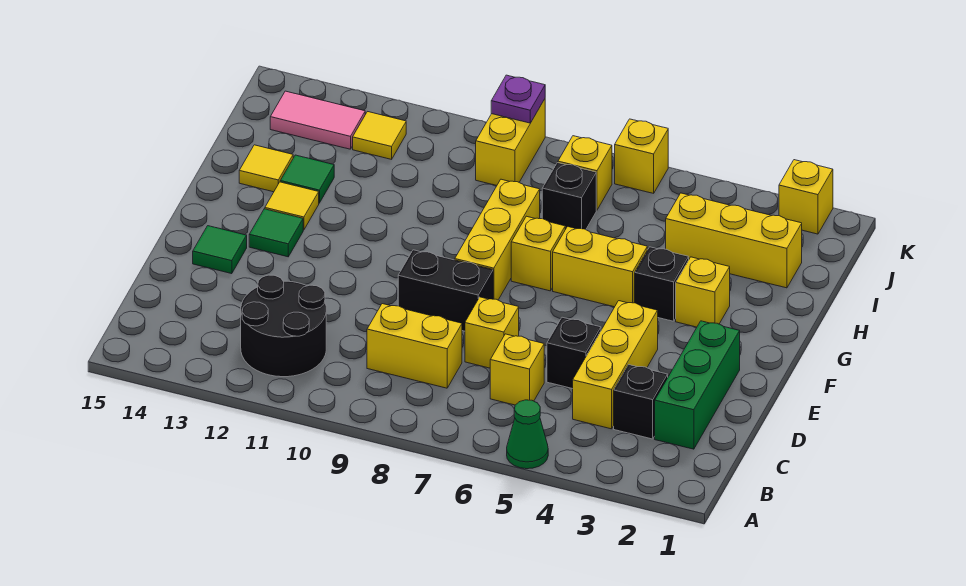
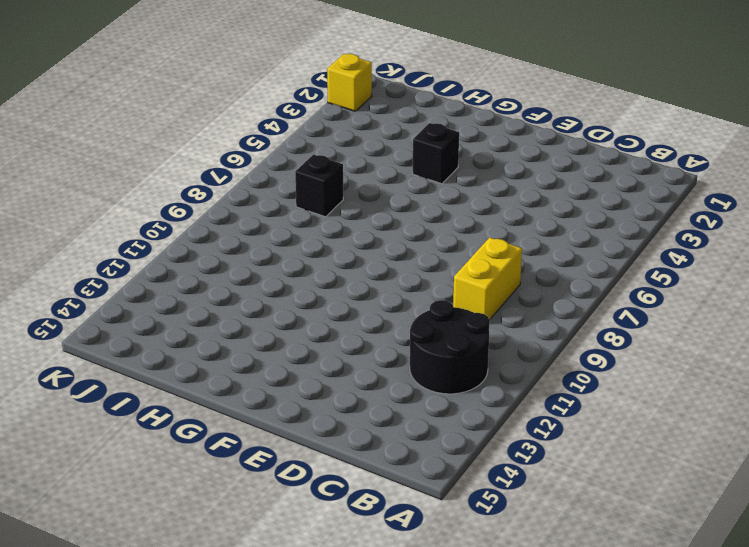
none -> green 1x1 cone [507,400,548,469]
none -> green 1x3 brick [655,321,740,449]
none -> black 1x1 brick [614,365,668,439]

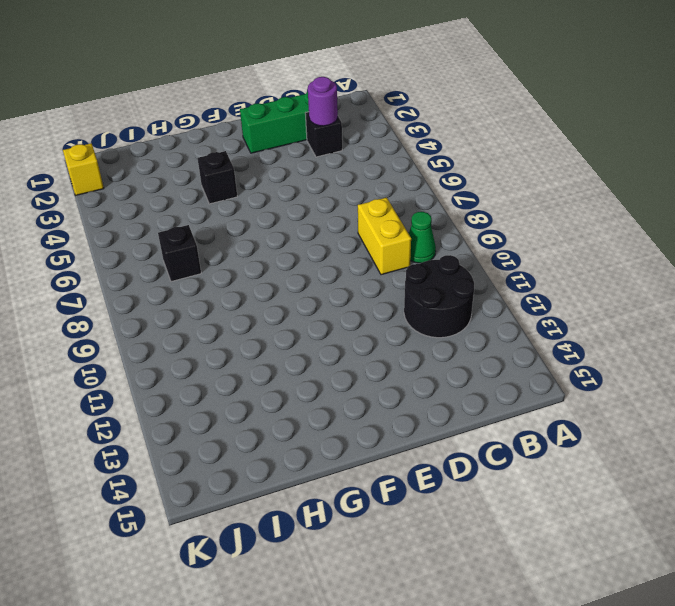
green 1x1 cone [409,212,436,263] -> green 1x1 cone moved to [507,400,548,469]
purple 1x1 round brick [308,77,338,126] -> none
none -> yellow 1x3 brick [573,301,658,429]
none -> yellow 1x1 brick [490,334,544,405]
none -> black 1x1 brick [547,317,601,389]

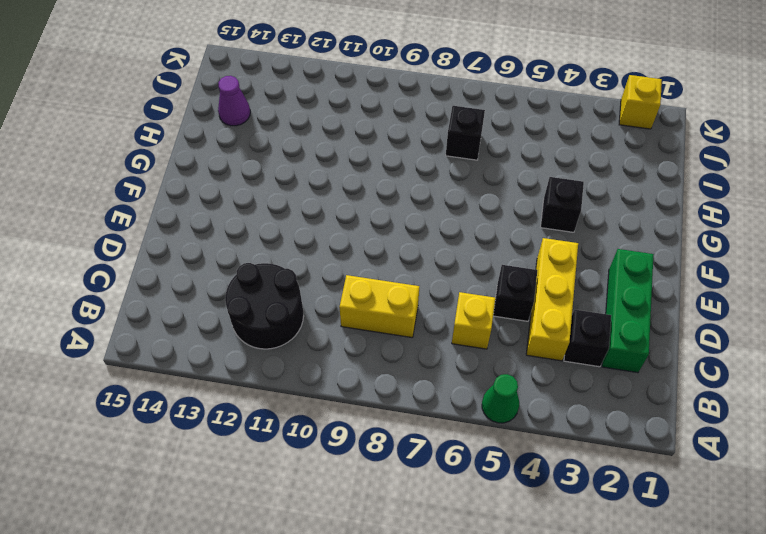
purple 1x1 cone [218,76,250,126] -> none
none -> yellow 1x1 brick [465,297,519,368]
none -> black 1x2 brick [398,250,493,331]
none -> green 1x1 tile [193,226,247,274]

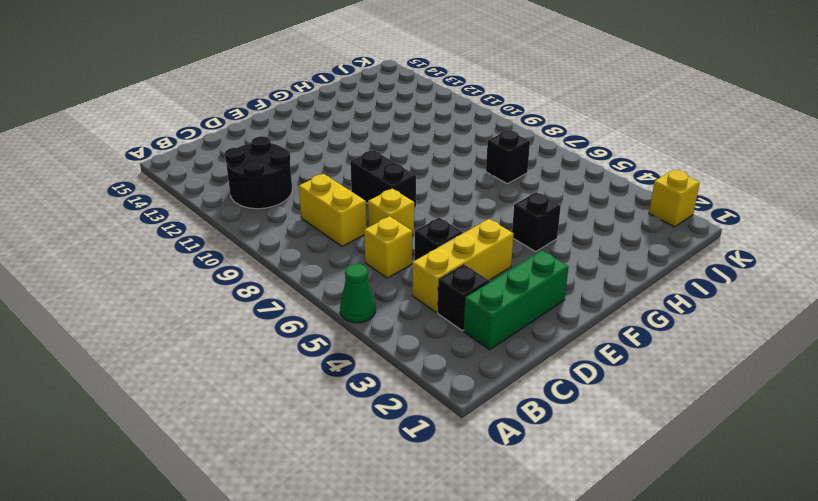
none -> green 1x1 tile [193,226,247,274]
none -> yellow 1x3 brick [455,179,540,300]
none -> green 1x1 tile [249,209,303,257]

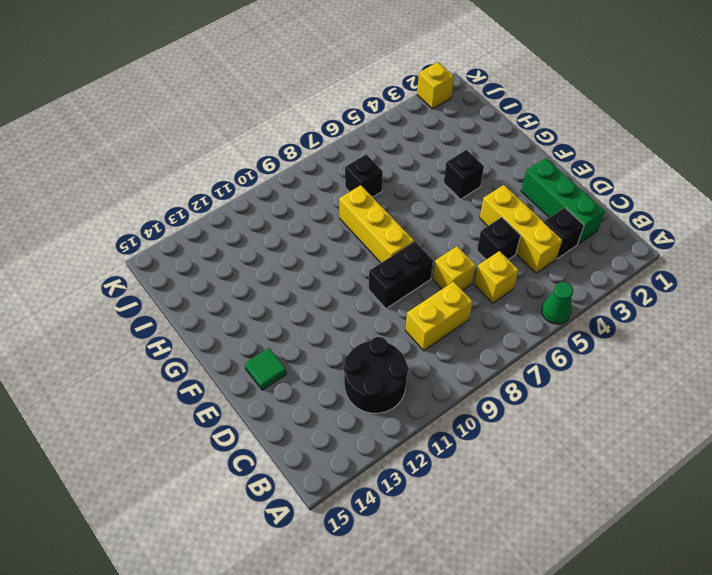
none -> green 1x1 tile [249,209,303,257]
none -> yellow 1x1 brick [676,257,730,327]
none -> yellow 1x2 brick [553,227,647,307]

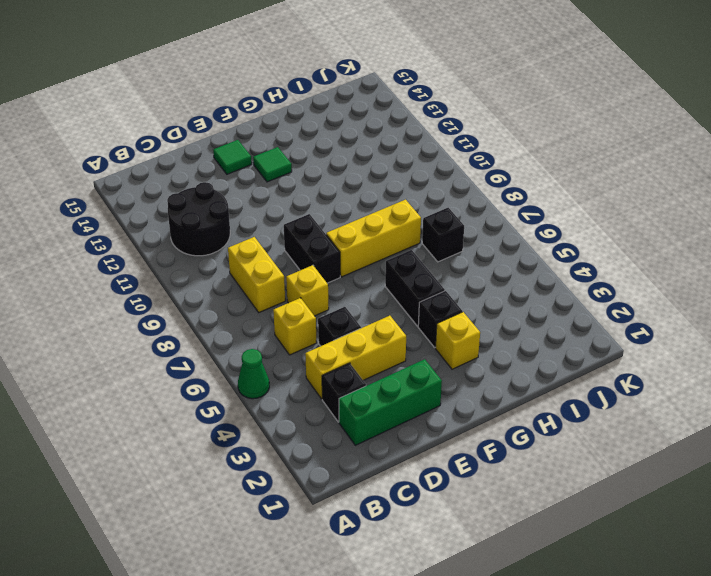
black 1x2 brick [385,250,445,326] -> yellow 1x2 brick [553,227,647,307]
none -> yellow 1x1 brick [511,216,565,291]
none -> yellow 1x1 tile [265,182,319,230]
none -> green 1x1 tile [280,155,334,203]

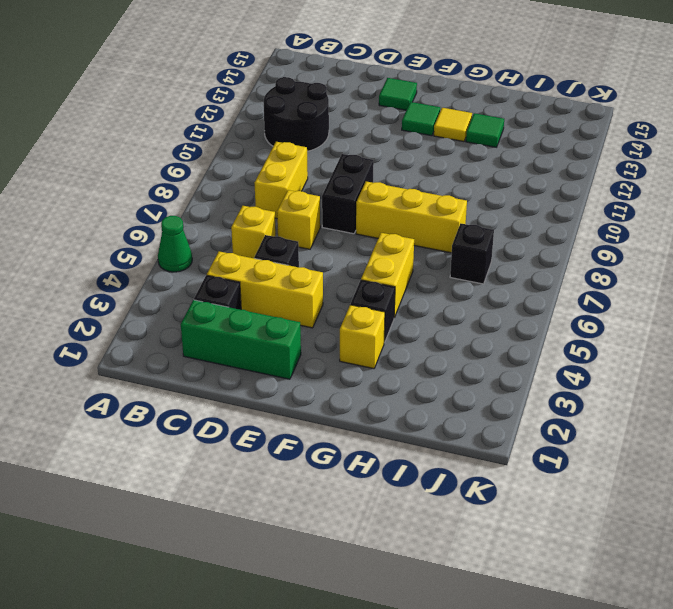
none -> yellow 1x1 brick [511,216,565,291]
none -> yellow 1x1 tile [239,145,293,192]
none -> yellow 1x3 brick [666,193,802,288]

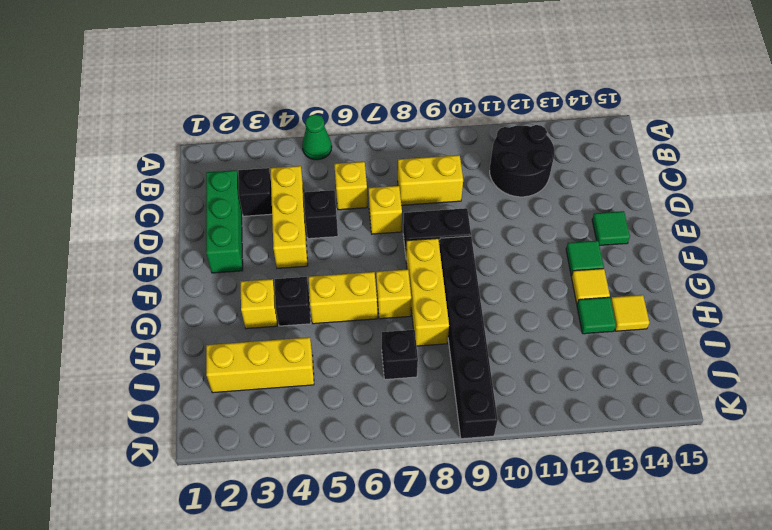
black 1x6 brick [439,236,498,439] -> yellow 1x2 brick [476,99,545,185]
none -> yellow 1x1 brick [558,136,612,210]
none -> yellow 1x1 tile [353,112,406,159]
none -> pink 1x2 tile [270,91,365,149]

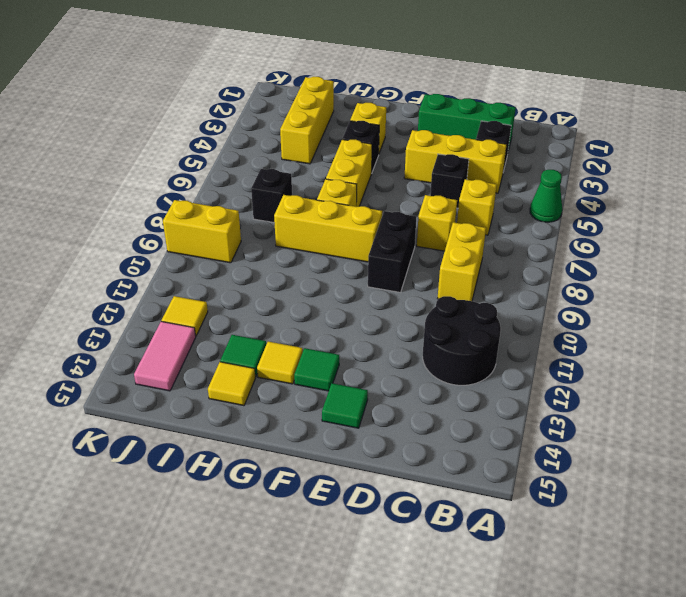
none -> yellow 1x1 brick [558,136,612,210]
none -> yellow 1x1 brick [779,160,833,234]
none -> yellow 1x1 brick [615,119,668,193]

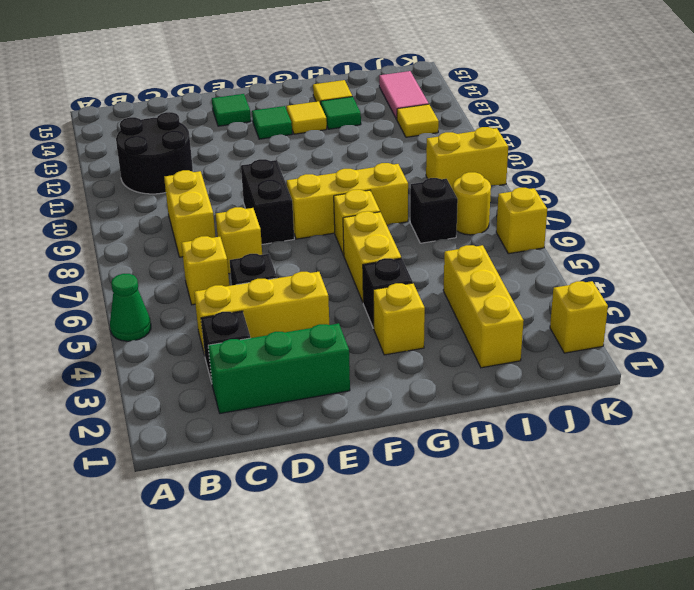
yellow 1x1 round brick [453,172,491,235] -> yellow 1x1 brick [558,136,612,210]
none -> purple 1x1 plate [491,75,545,123]

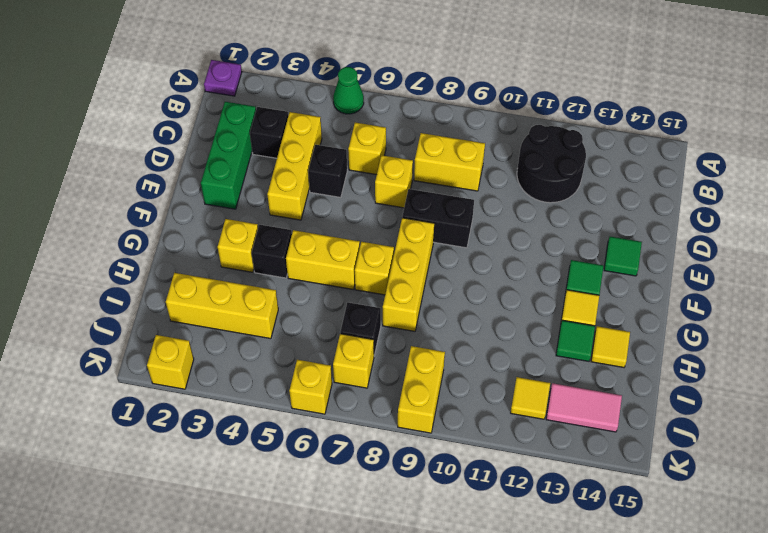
purple 1x1 plate [204,60,242,96] -> purple 1x1 plate moved to [491,75,545,123]

